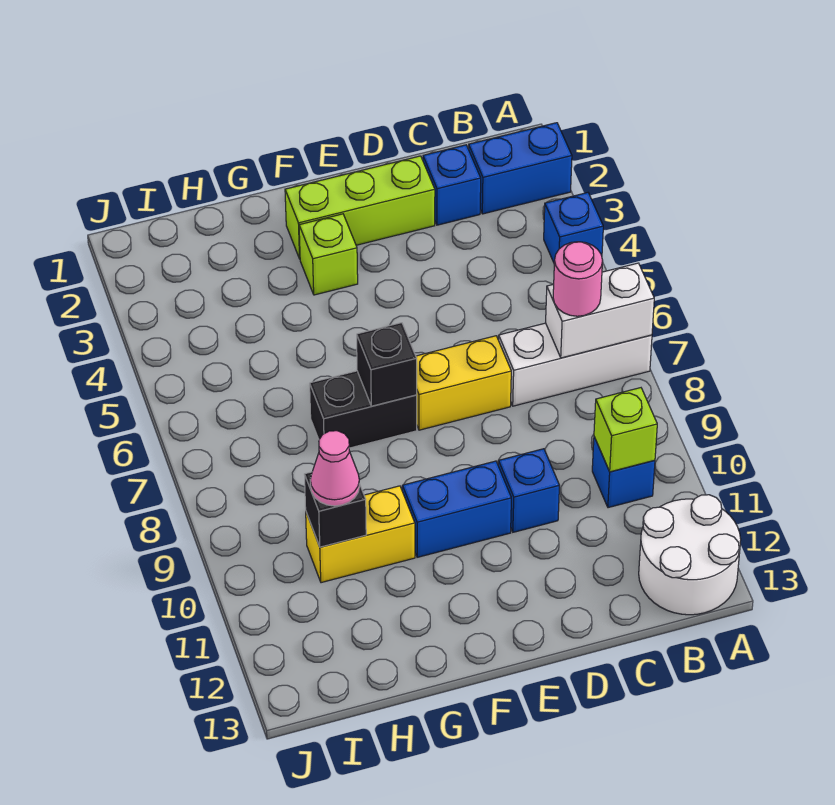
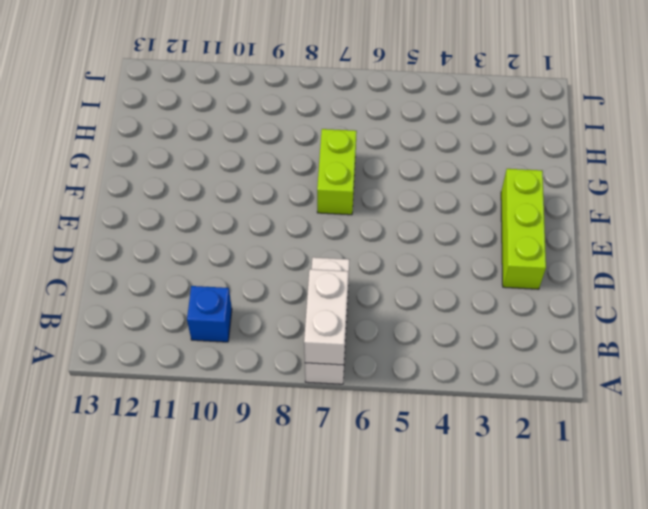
lime 1x2 brick [317,129,357,215] -> black 1x2 brick [310,371,417,448]
none -> blue 1x2 brick [468,123,572,214]
none -> blue 1x1 brick [544,193,603,262]
none -> white 2x2 round brick [639,495,741,615]

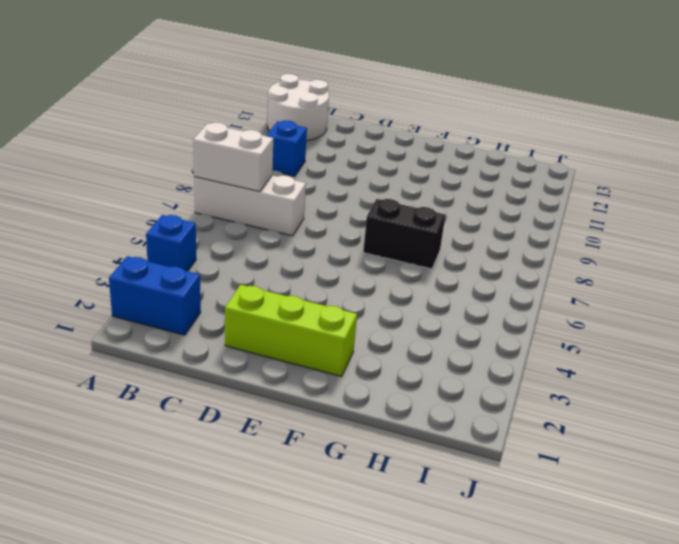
none -> blue 1x1 brick [423,145,481,225]
none -> yellow 1x2 brick [416,336,511,430]
none -> blue 1x1 brick [498,449,560,532]

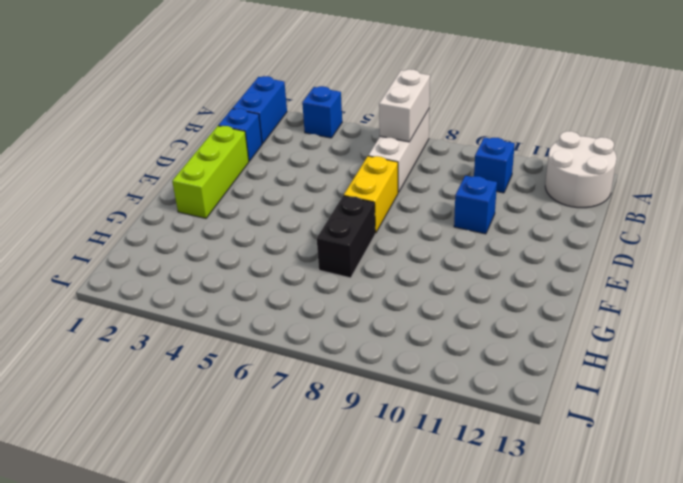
none -> blue 1x2 brick [402,461,511,557]
none -> lime 1x1 brick [299,214,358,295]
none -> yellow 1x2 brick [306,486,415,583]

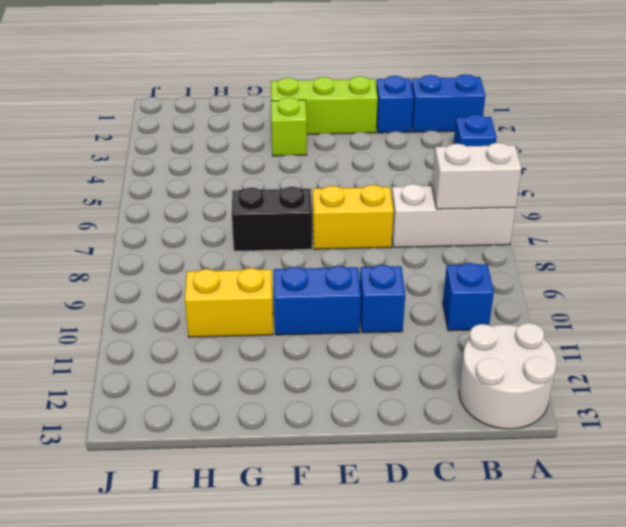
none -> lime 1x1 brick [594,388,657,472]
none -> black 1x1 brick [357,323,417,406]
none -> black 1x1 brick [304,472,366,547]

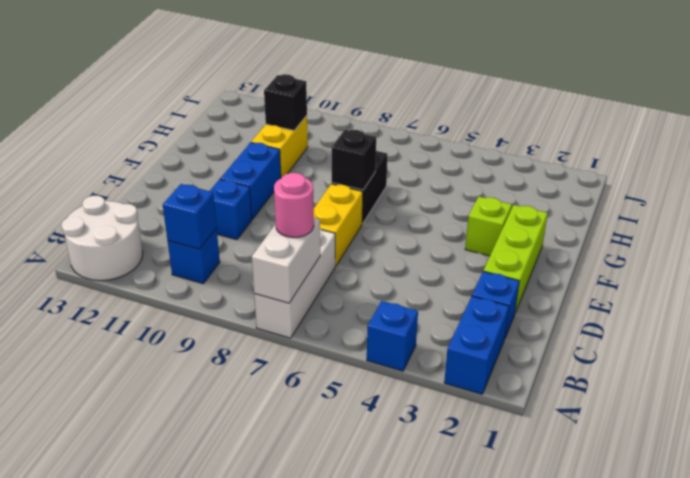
blue 1x1 brick [163,184,217,249] -> lime 1x1 brick [594,388,657,472]
none -> pink 1x1 cone [310,431,360,506]

